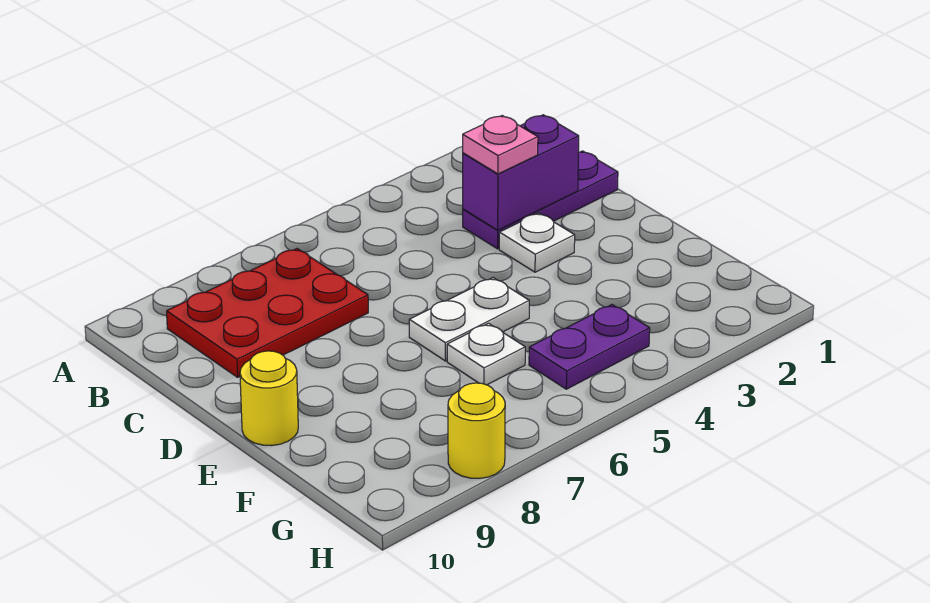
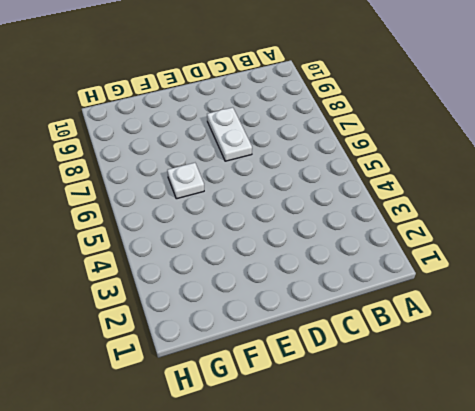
white 1x2 plate [207,107,252,161] -> white 1x2 plate moved to [409,278,529,361]
none -> red 2x3 plate [167,249,368,377]
none -> purple 1x3 plate [463,151,618,249]

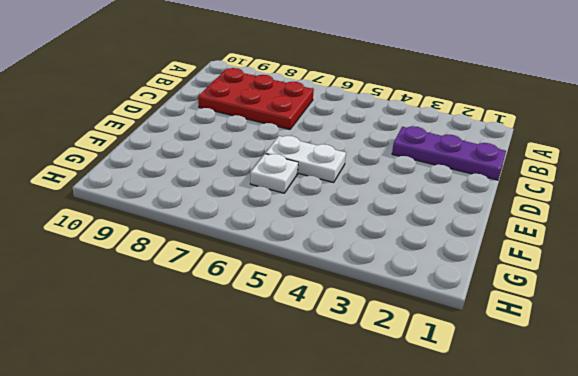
none -> white 1x1 plate [499,213,575,272]
none -> yellow 1x1 round brick [240,351,298,446]

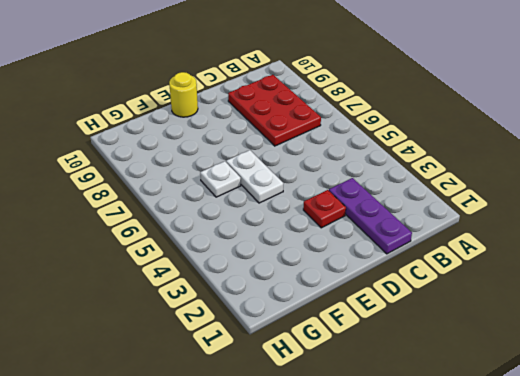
red 1x1 plate [303,190,346,228] -> white 1x1 plate [499,213,575,272]
none -> purple 1x2 plate [529,305,650,389]
none -> yellow 1x1 round brick [448,383,505,478]

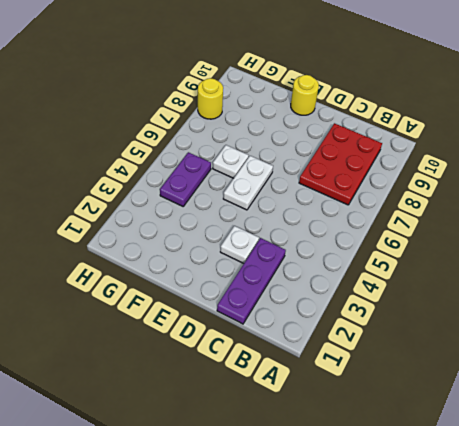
none -> purple 1x2 brick [463,115,579,230]
none -> pink 1x1 plate [463,116,538,174]

